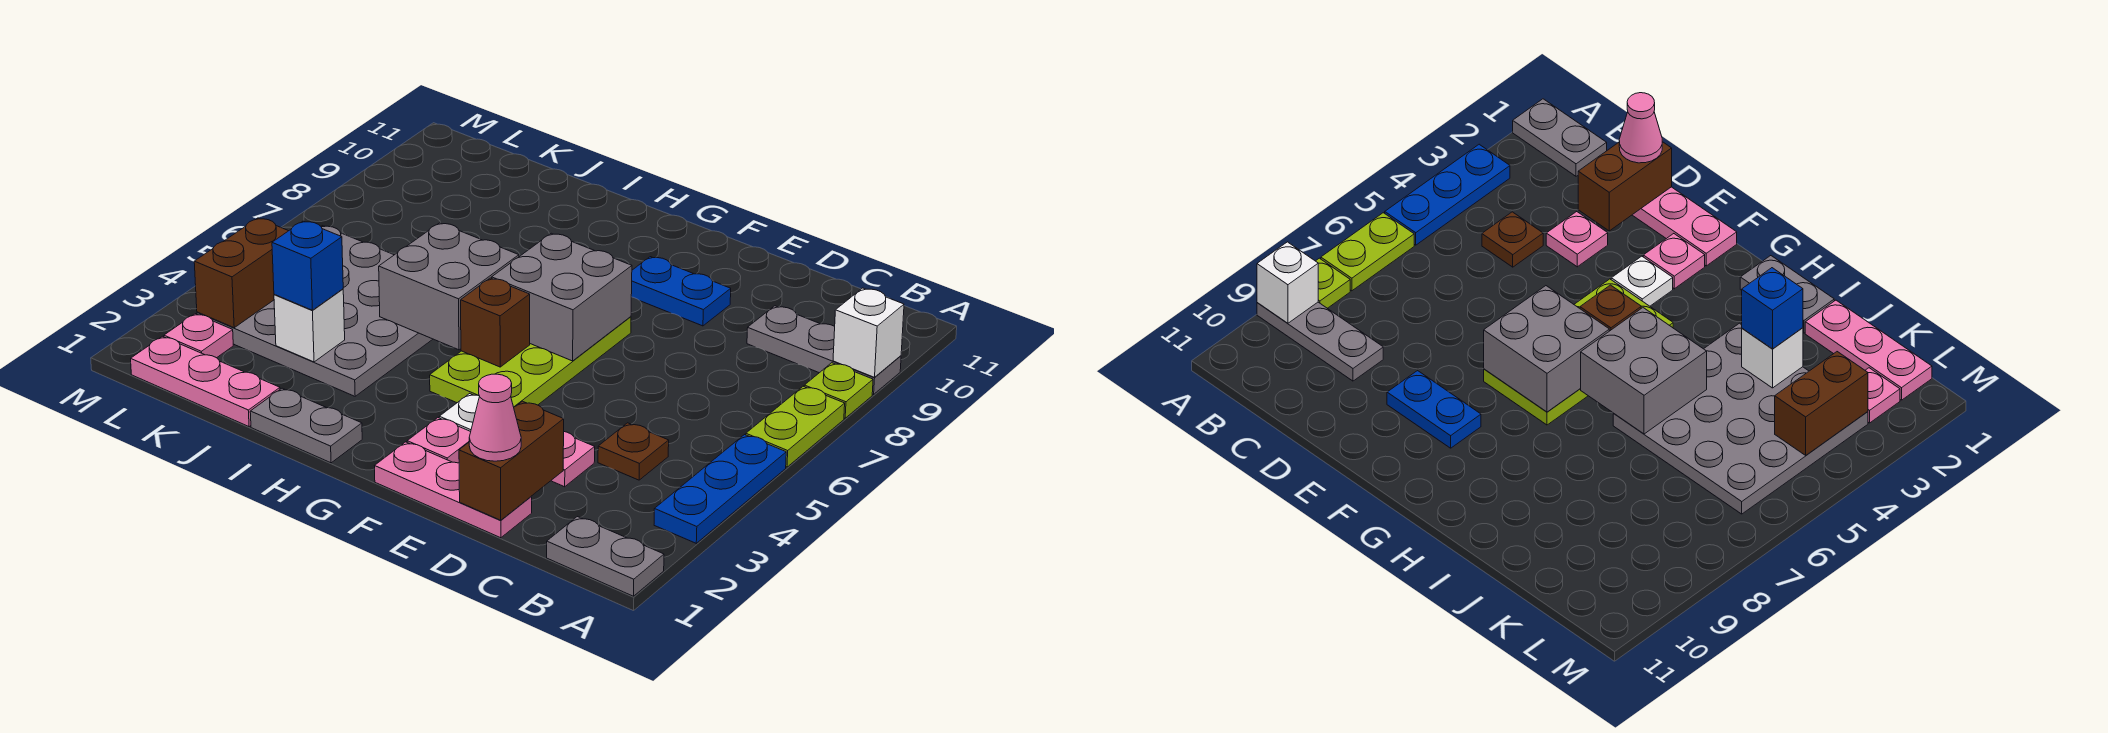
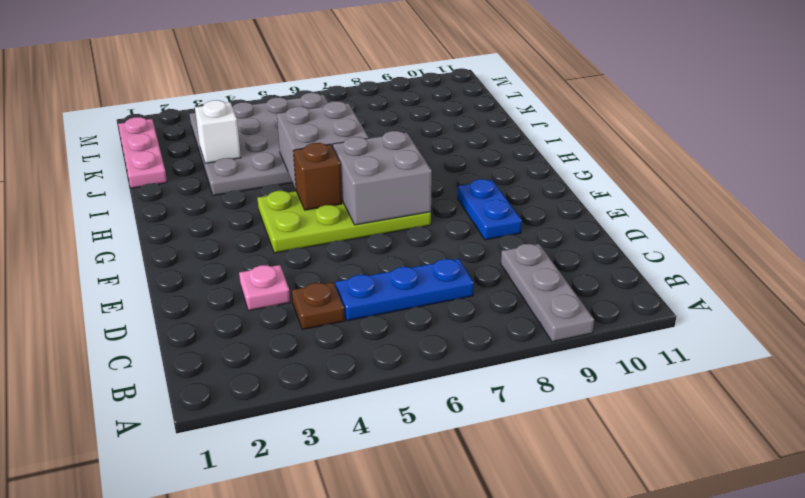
blue 1x3 plate [335,259,474,321] -> blue 1x3 plate moved to [654,435,786,543]
none -> grey 1x2 plate [547,517,664,596]
none -> lime 1x2 plate [746,386,845,467]
none -> lime 1x1 plate [804,363,873,418]

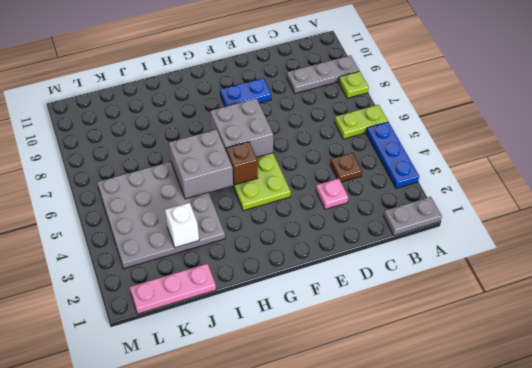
lime 1x2 plate [335,105,388,139] -> lime 1x2 plate turned to [746,386,845,467]
none -> pink 1x3 plate [375,442,532,538]
none -> pink 1x1 plate [407,418,471,463]
none -> white 1x1 plate [439,394,480,431]

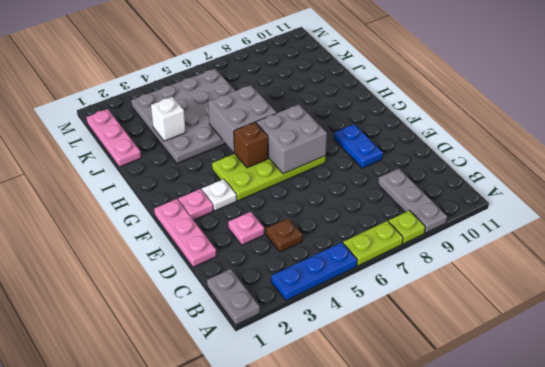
none -> grey 1x2 plate [250,388,362,463]
none -> pink 1x1 plate [164,314,233,358]
none -> white 1x1 brick [833,288,904,377]

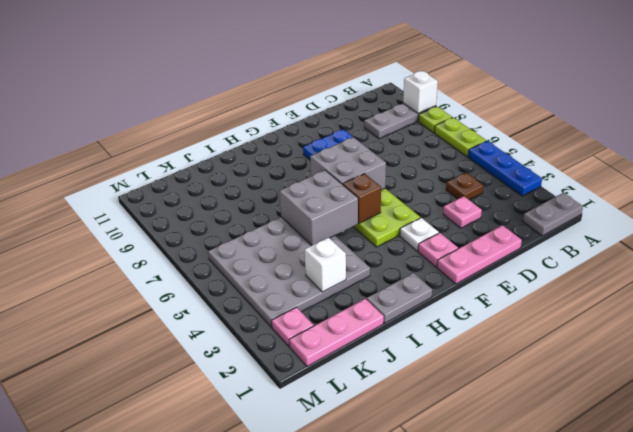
none -> brown 1x2 brick [459,401,564,520]
none -> brown 1x2 brick [194,218,288,328]
none -> pink 1x1 cone [469,374,521,461]

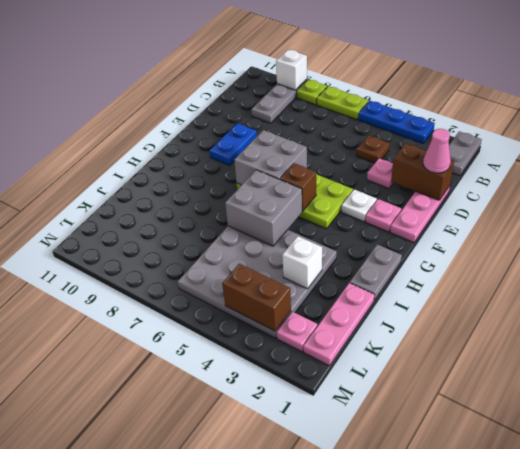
none -> blue 1x1 brick [272,221,343,310]

